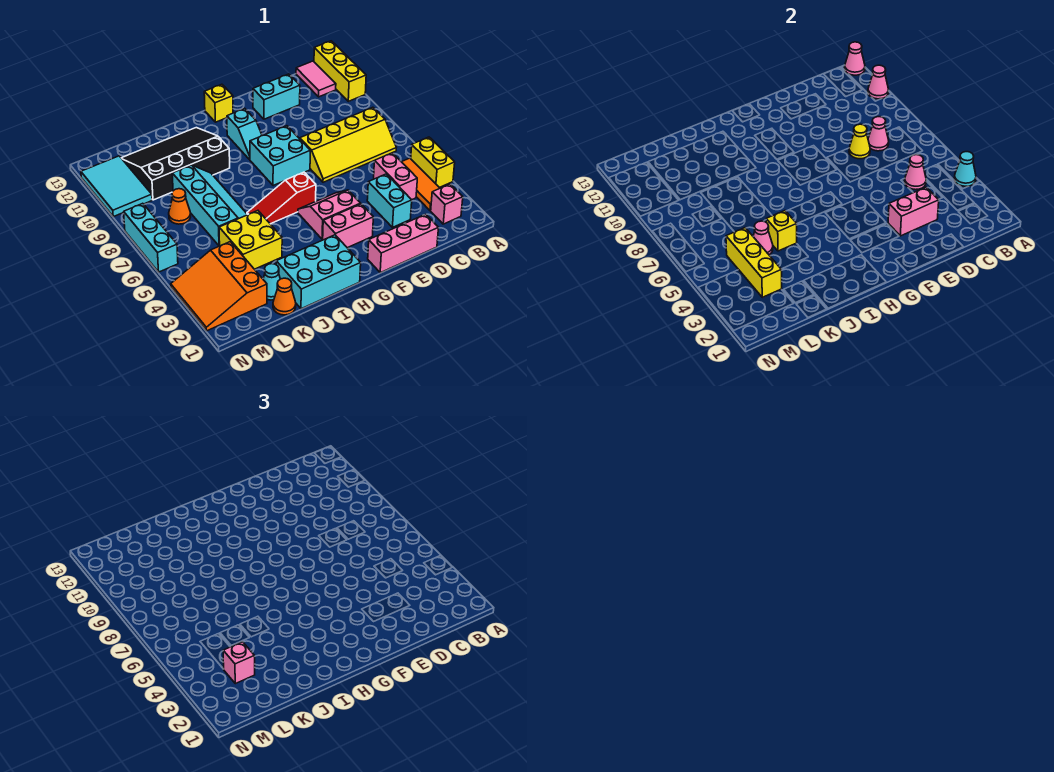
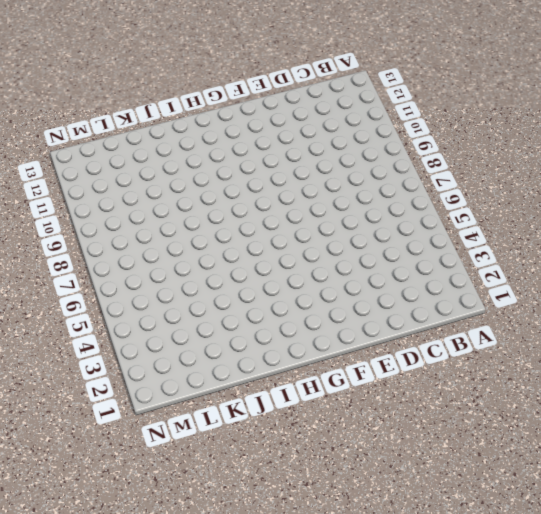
none -> yellow 1x2 brick [411,137,455,188]
none -> yellow 1x3 brick [314,41,366,101]
none -> pink 1x1 brick [431,184,463,224]
none -> orange 1x3 tile [402,158,440,211]

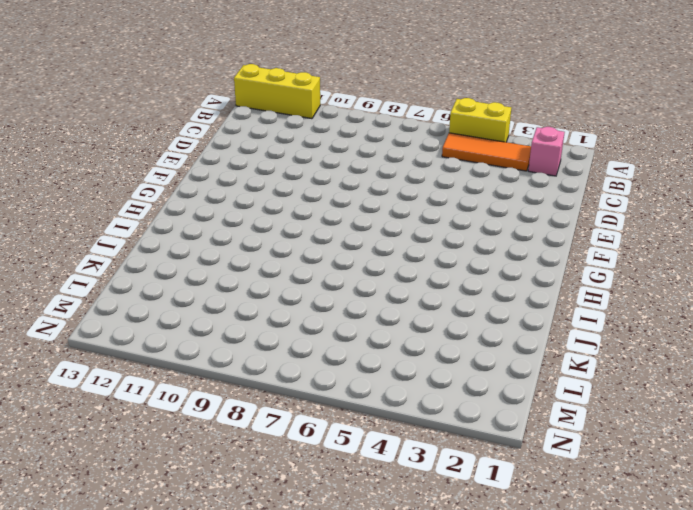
none -> yellow 2x4 slope [300,107,396,182]
none -> pink 1x2 tile [296,61,336,97]
none -> pink 1x2 brick [374,153,417,200]
none -> pink 1x3 brick [368,214,438,273]

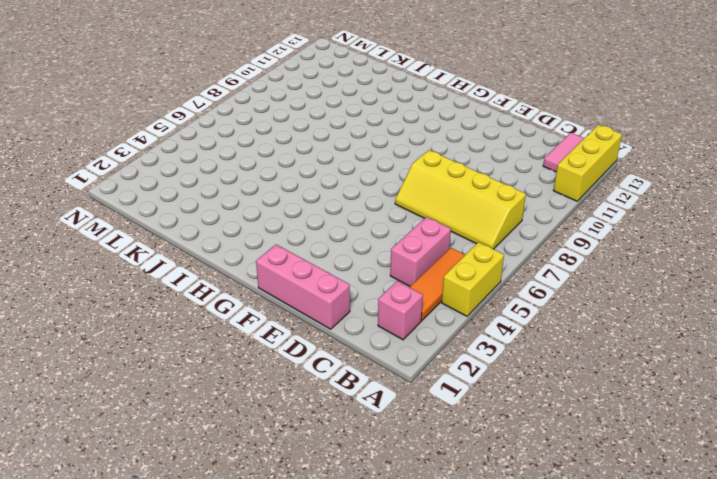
none -> cyan 1x2 brick [367,174,412,227]
none -> cyan 1x2 brick [253,74,300,119]
none -> pink 1x2 brick [323,204,373,248]
none -> pink 2x2 slope [298,190,361,239]

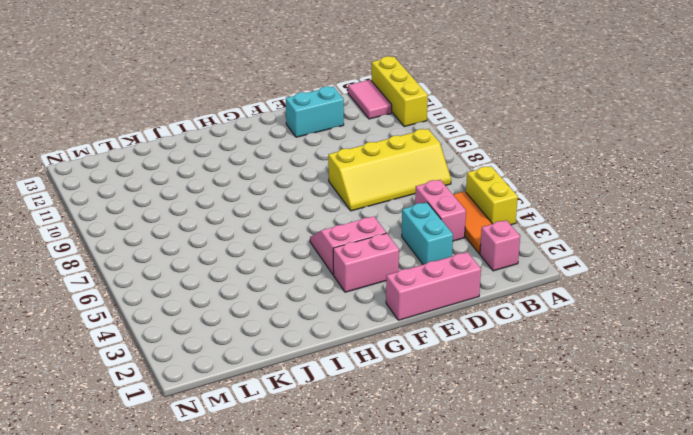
none -> cyan 2x2 brick [250,126,310,186]
none -> red 1x3 slope [247,172,316,224]
none -> cyan 1x2 slope [227,109,262,159]
none -> yellow 1x1 brick [204,84,233,122]

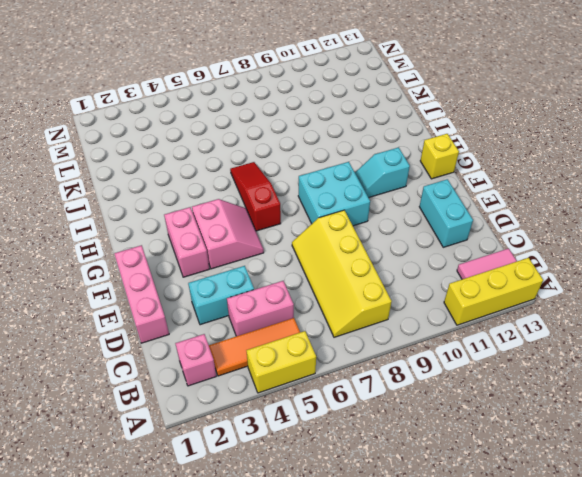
none -> cyan 2x3 brick [276,235,361,309]
none -> black 3x4 slope [122,128,230,200]
none -> yellow 2x2 brick [219,211,282,269]
none -> cyan 2x4 slope [172,165,248,246]

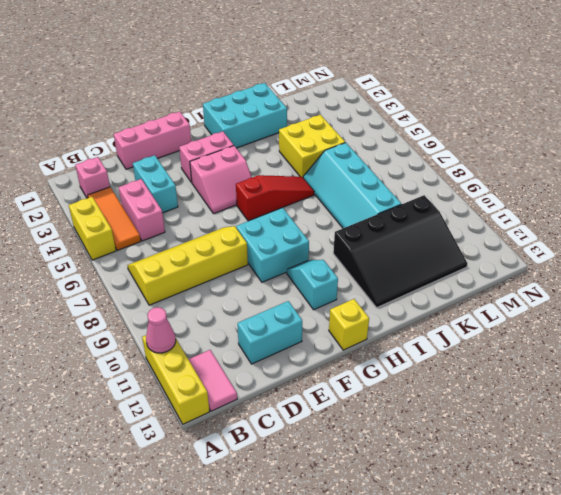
none -> orange 1x1 cone [273,278,296,315]
none -> cyan 1x1 cone [263,264,280,300]
none -> orange 3x3 slope [171,242,267,331]
none -> orange 1x1 cone [169,189,191,224]

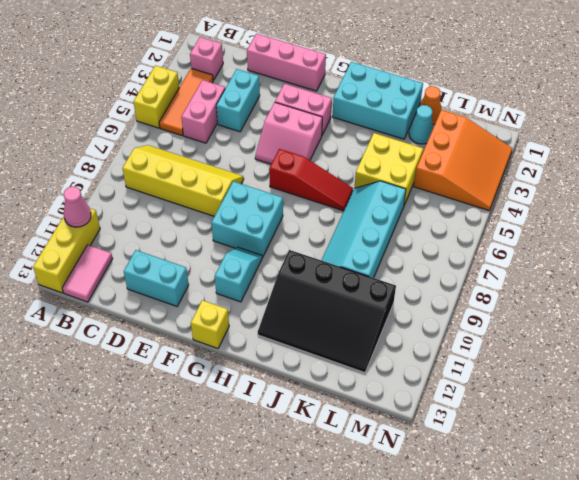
none -> orange 1x1 cone [169,189,191,224]
none -> cyan 2x3 tile [81,156,152,217]
none -> cyan 1x3 brick [124,203,178,272]
none -> cyan 1x1 cone [954,152,976,186]

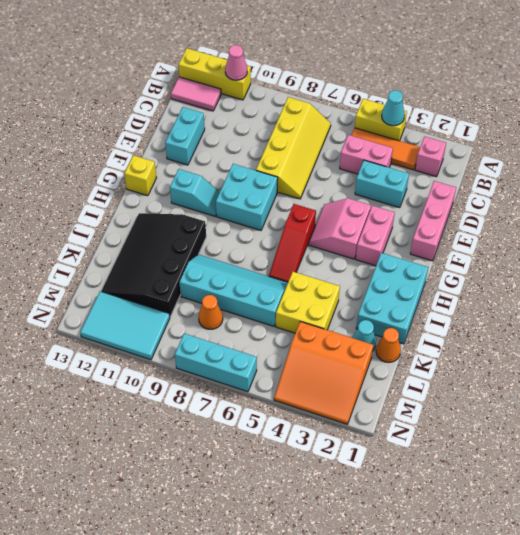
none -> pink 1x1 cone [845,42,865,75]
none -> pink 1x1 cone [905,155,926,190]
none -> pink 1x1 cone [868,117,889,151]
none -> pink 1x2 brick [888,187,939,236]

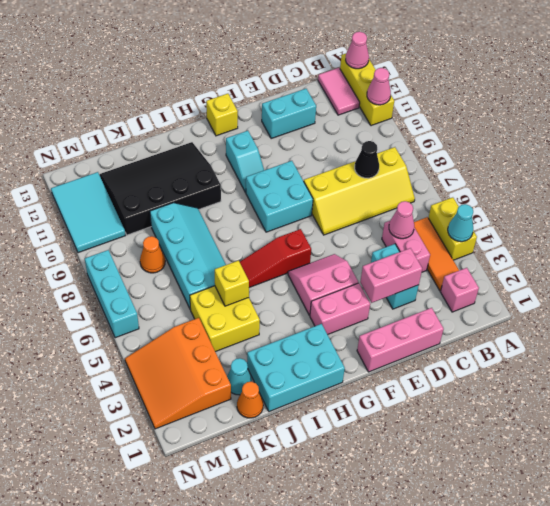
black 1x1 cone [355,141,379,178] -> pink 1x1 cone [868,117,889,151]
none -> yellow 1x1 cone [849,124,870,159]
none -> pink 1x1 cone [753,221,773,255]
none -> yellow 1x3 brick [726,228,782,297]
none -> pink 1x1 brick [223,642,255,684]

